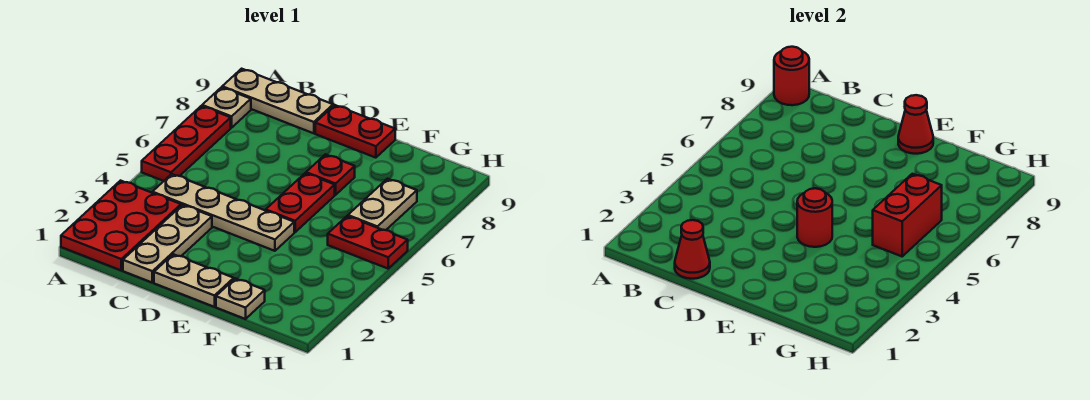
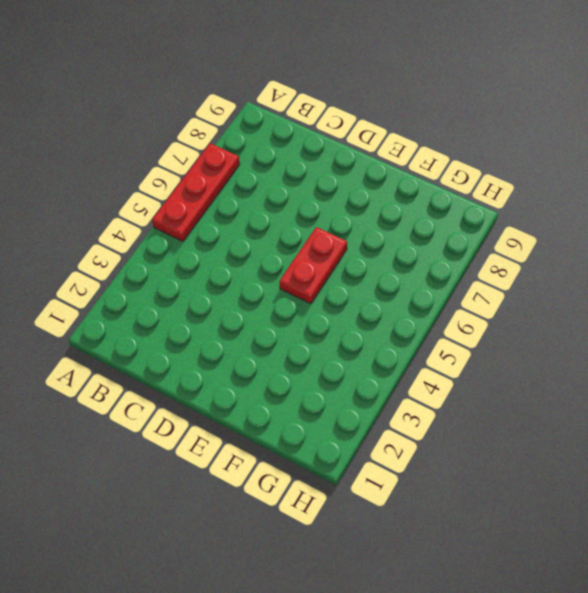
none -> red 2x3 plate [61,181,181,270]
none -> tan 1x1 plate [202,87,251,128]
none -> tan 1x3 plate [222,69,333,133]

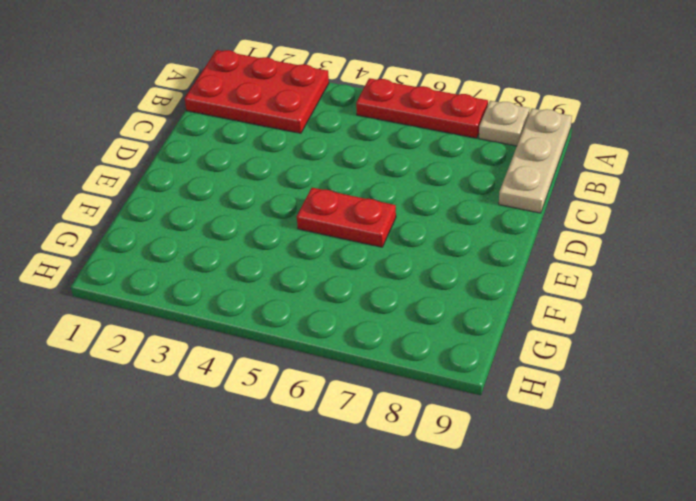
none -> tan 1x4 plate [152,174,294,251]
none -> tan 1x3 plate [123,205,212,282]
none -> tan 1x2 plate [154,254,234,307]

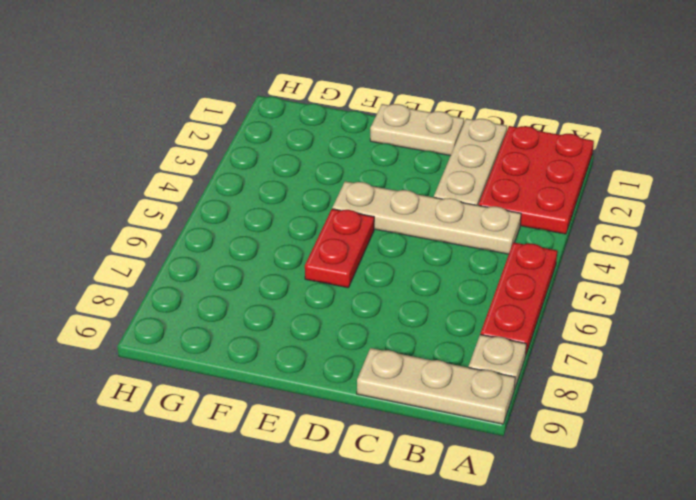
none -> red 1x2 plate [315,105,395,158]
none -> red 1x1 plate [306,154,355,195]
none -> tan 1x1 plate [216,279,265,319]

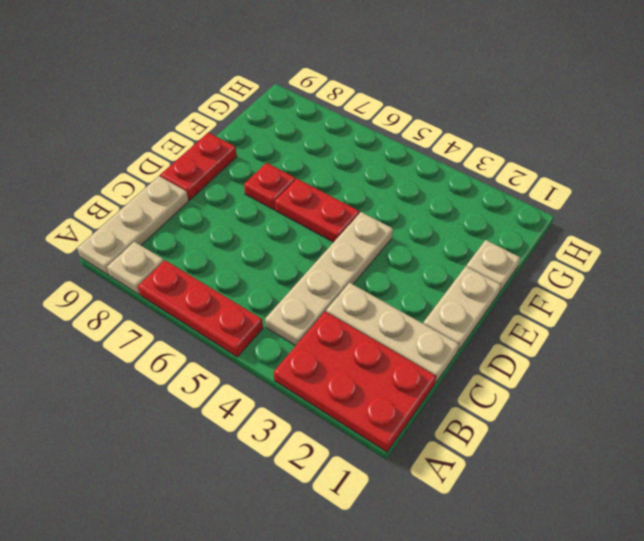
none -> red 1x2 plate [328,216,408,269]
none -> tan 1x2 plate [348,179,417,230]
none -> red 1x1 round brick [774,47,809,105]

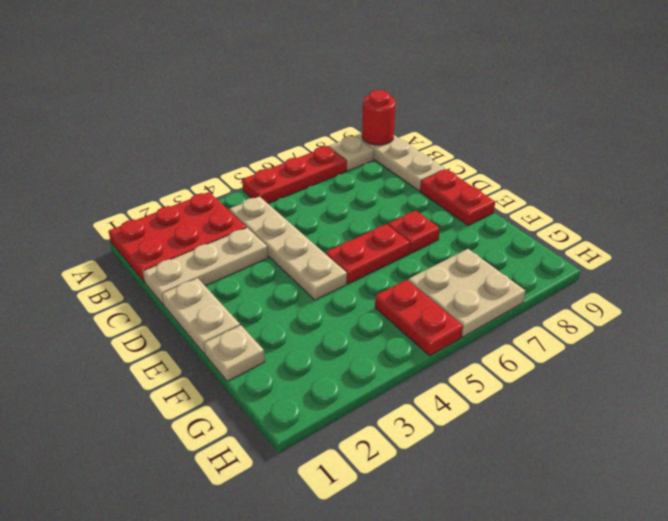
tan 2x2 plate [408,249,526,337] -> tan 1x2 plate [348,179,417,230]
none -> red 1x1 cone [675,220,710,279]
none -> red 1x1 round brick [797,188,832,247]
none -> red 1x1 cone [898,95,933,154]

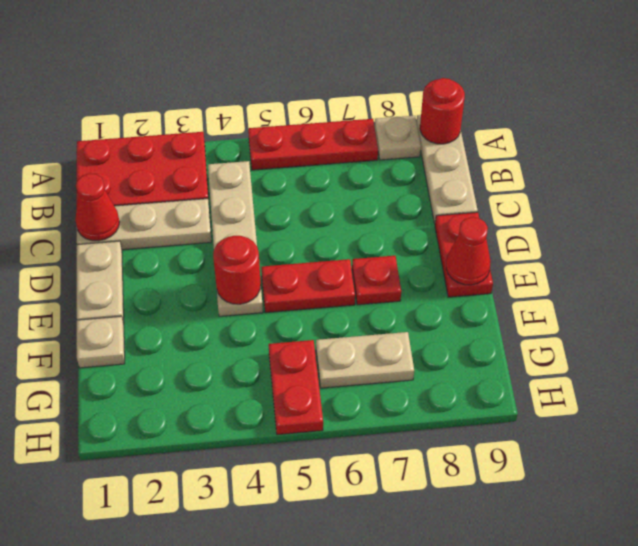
none -> red 1x2 brick [873,174,942,256]

